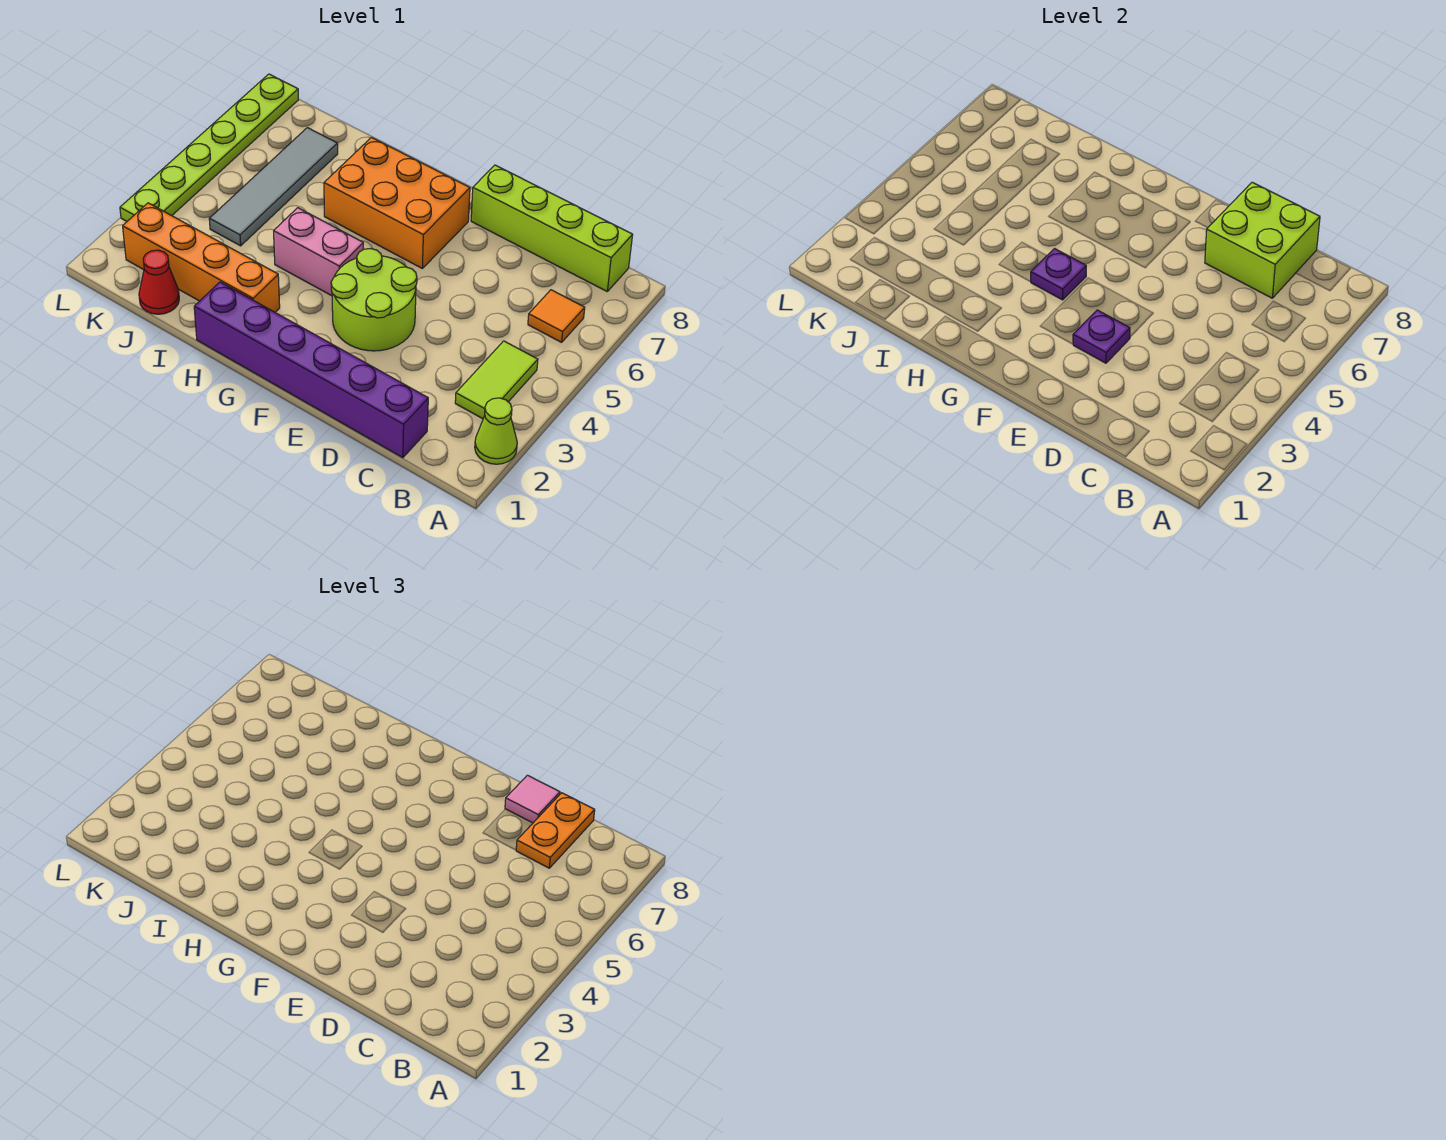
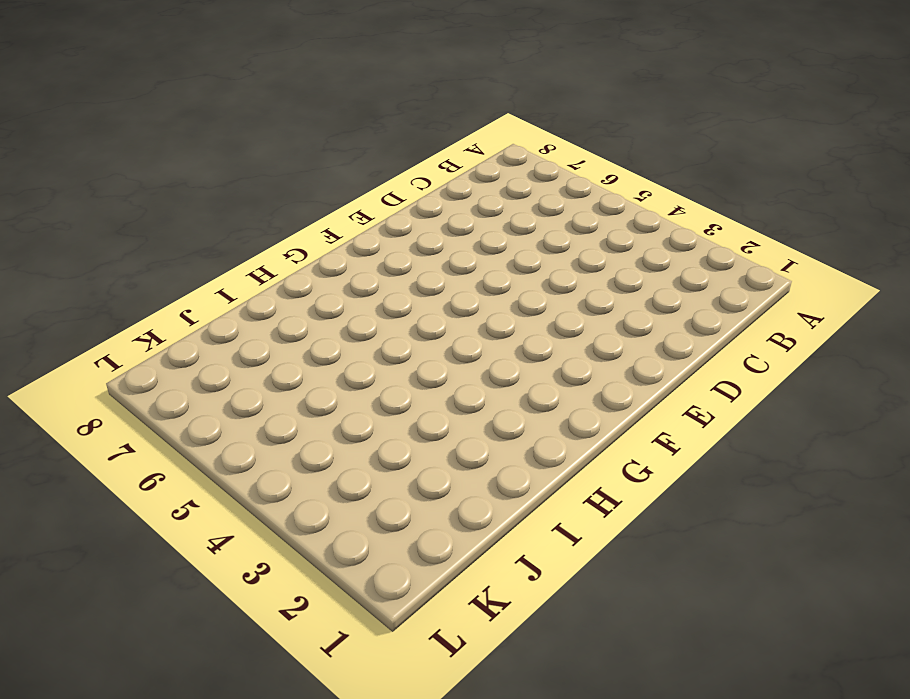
none -> lime 1x1 cone [475,398,517,464]
none -> lime 1x2 tile [455,341,538,419]
none -> orange 1x1 tile [528,290,585,342]

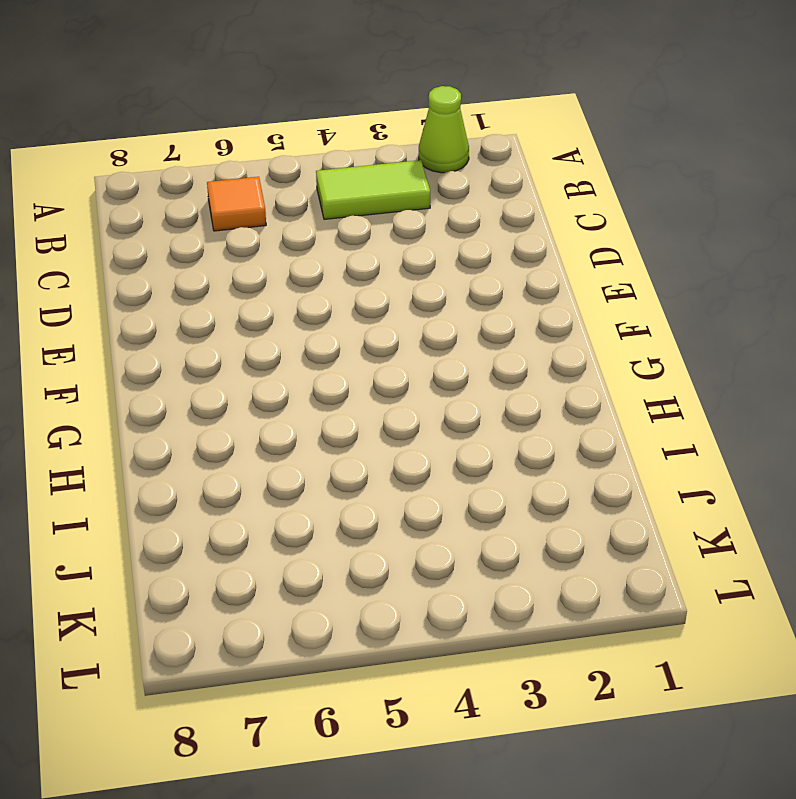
none -> lime 1x4 brick [471,165,633,291]
none -> purple 1x6 brick [194,282,428,458]
none -> lime 2x2 round brick [331,249,417,351]

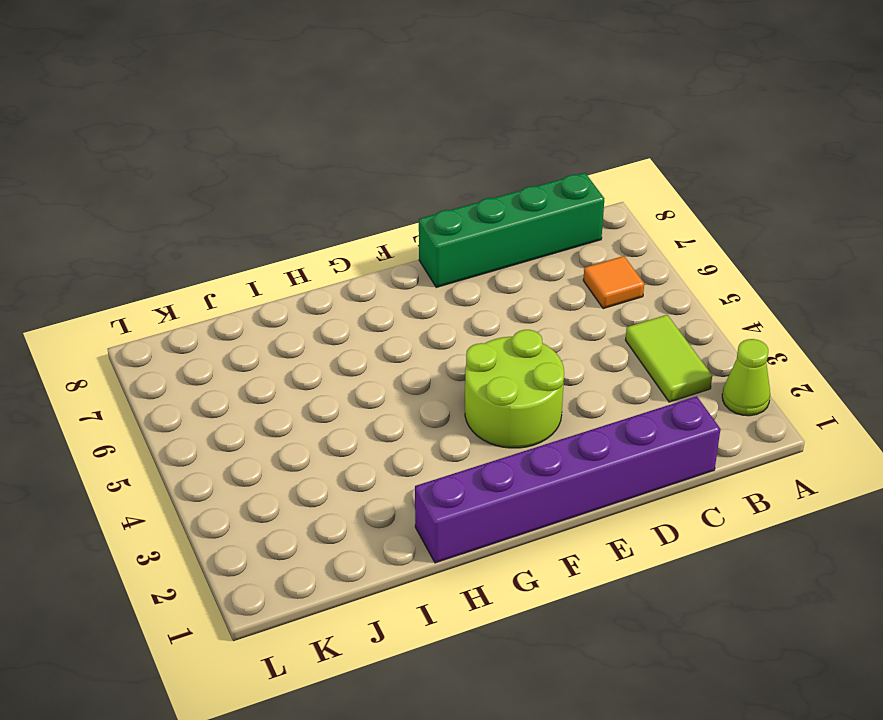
green 1x4 brick [419,173,604,287] -> lime 1x4 brick [471,165,633,291]
none -> orange 2x3 brick [324,138,470,268]
none -> pink 1x2 brick [274,208,363,296]
none -> orange 1x4 brick [123,203,280,312]

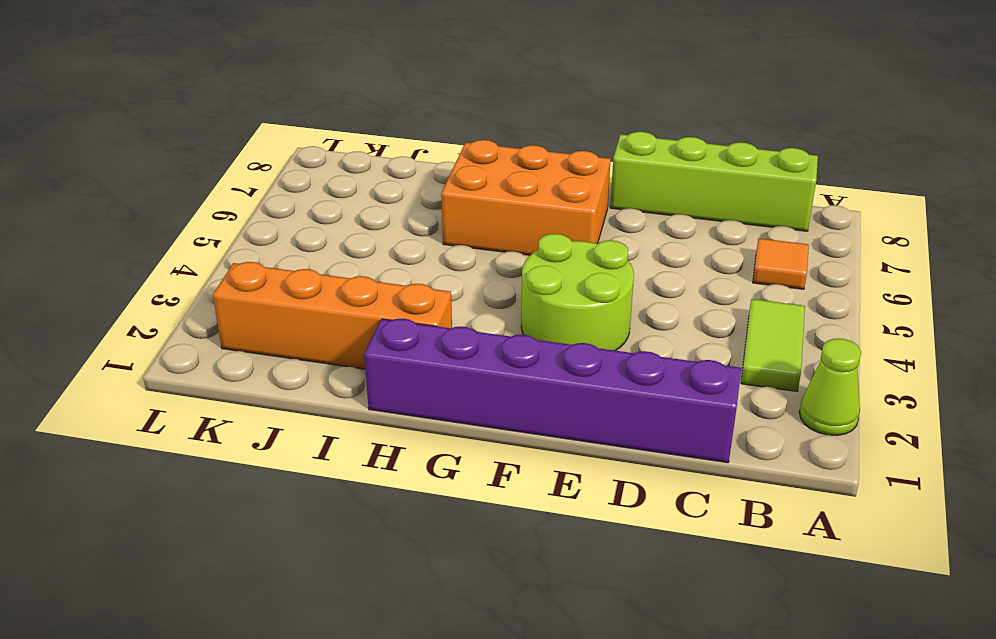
none -> pink 1x2 brick [274,208,363,296]
none -> red 1x1 cone [139,250,179,314]
none -> grey 1x4 tile [209,128,338,246]

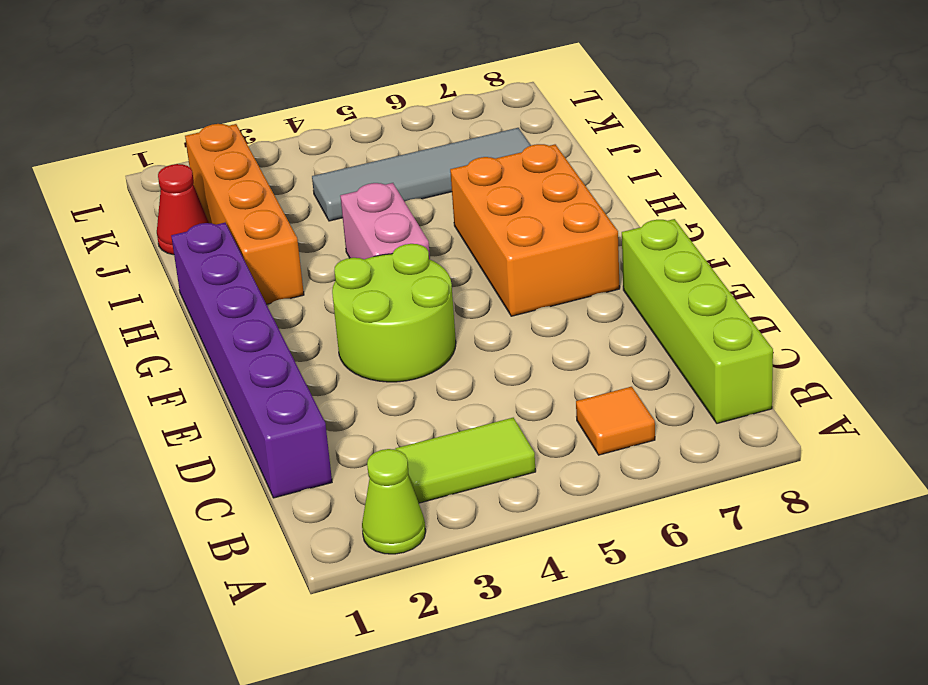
none -> lime 1x6 plate [120,74,298,221]
none -> lime 2x2 brick [1205,182,1320,298]
none -> purple 1x1 plate [1073,310,1130,363]

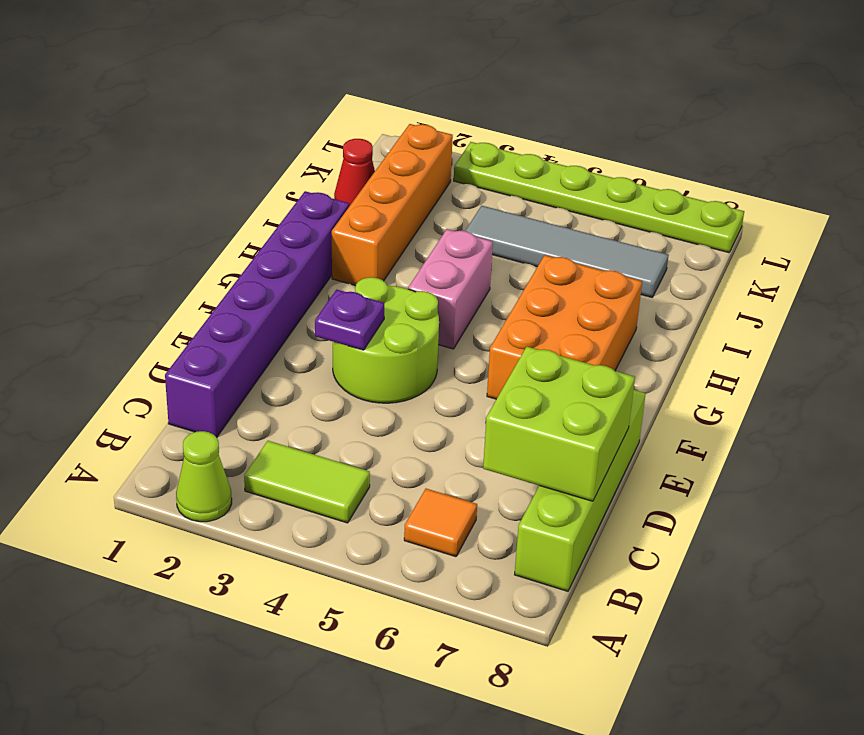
none -> purple 1x1 plate [1031,249,1086,300]
none -> orange 1x2 plate [516,793,595,868]
none -> pink 1x1 tile [505,775,560,823]

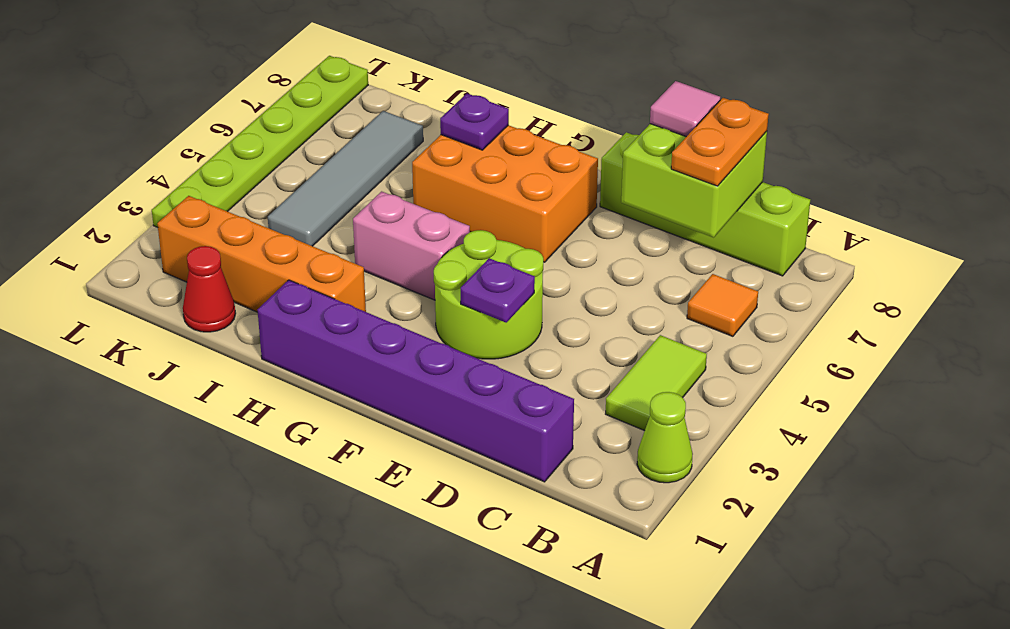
purple 1x1 plate [440,93,509,150] -> purple 1x1 plate moved to [1031,249,1086,300]

